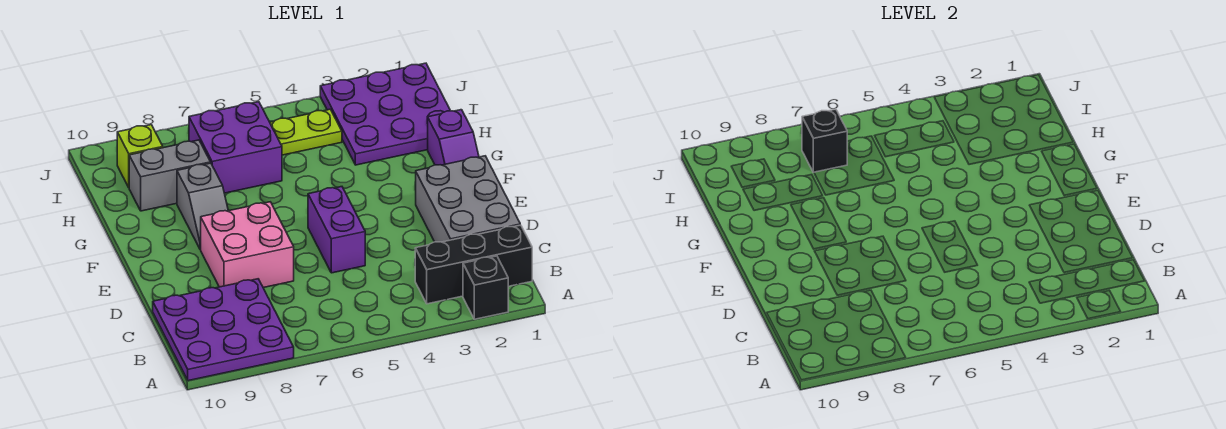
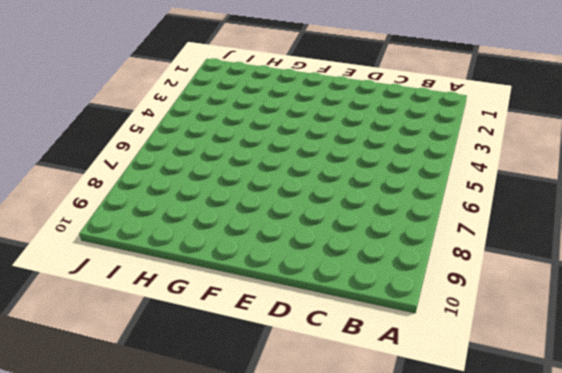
none -> black 1x1 brick [463,256,508,319]
none -> purple 3x3 plate [153,279,294,381]
none -> black 1x3 brick [415,225,532,304]

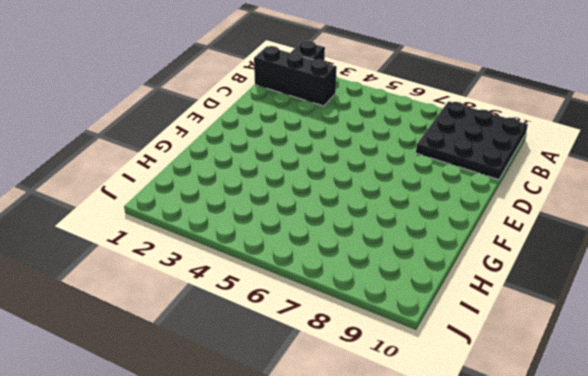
black 3x3 plate [416,101,528,180] -> purple 3x3 plate [153,279,294,381]
none -> grey 2x3 brick [416,156,520,242]
none -> purple 1x2 brick [308,187,365,273]
none -> pink 2x2 brick [201,202,294,288]

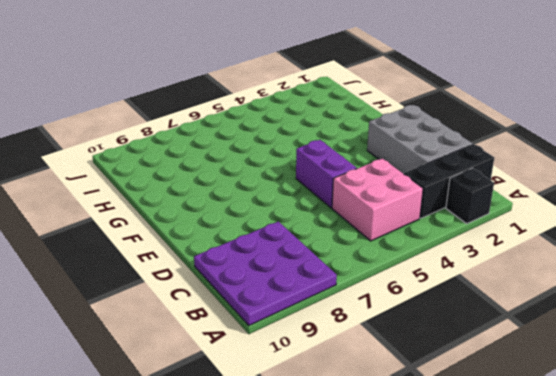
pink 2x2 brick [332,159,423,241] -> pink 2x2 brick moved to [201,202,294,288]
none -> purple 1x2 slope [427,110,479,165]
none -> grey 1x2 slope [177,163,228,250]
none -> purple 3x3 plate [320,63,450,165]

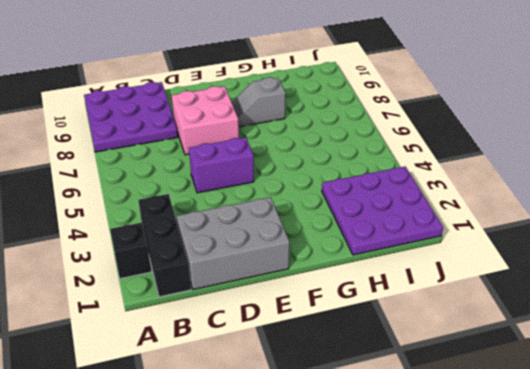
none -> purple 1x2 slope [427,110,479,165]
none -> purple 2x2 brick [189,102,282,193]
none -> grey 1x2 brick [129,140,210,211]

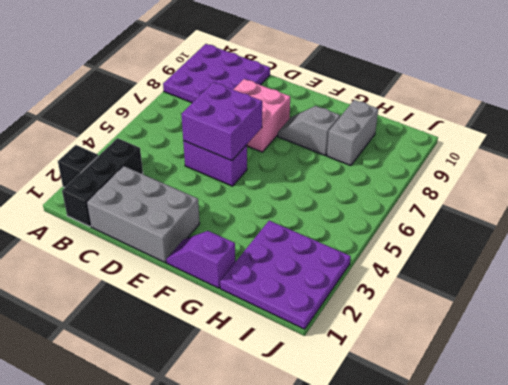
purple 2x2 brick [181,82,262,161] -> purple 2x2 brick moved to [189,102,282,193]
none -> lime 1x2 plate [270,109,342,155]
none -> lime 1x1 brick [117,125,163,187]
none -> black 1x1 brick [802,109,847,173]

